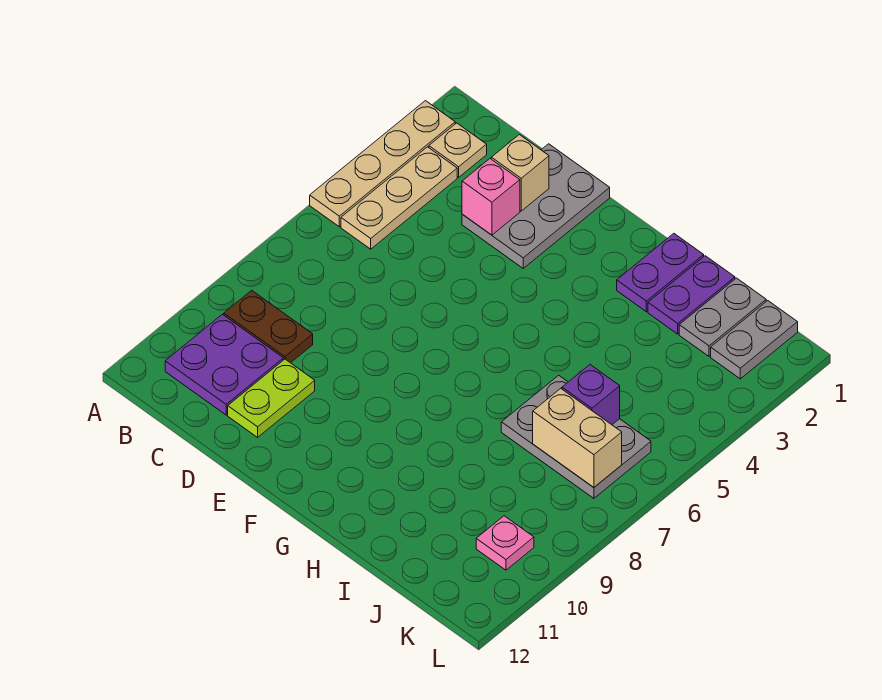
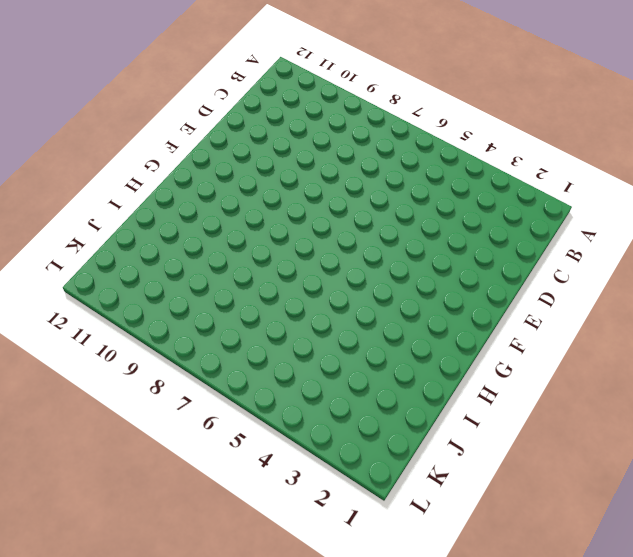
none -> tan 1x4 plate [310,101,455,227]
none -> tan 1x1 plate [429,123,487,177]
none -> tan 1x3 plate [341,147,457,249]

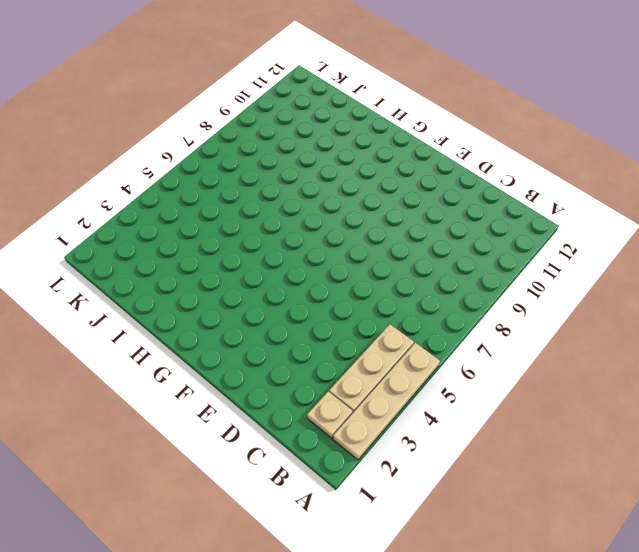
none -> brown 1x2 plate [224,290,313,363]
none -> purple 2x2 plate [165,314,283,415]
none -> grey 2x3 plate [462,144,610,268]

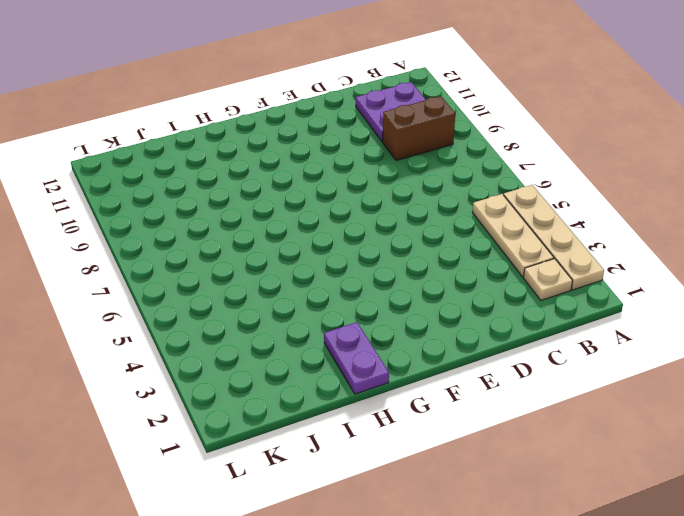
brown 1x2 brick [383,96,455,161] -> brown 1x2 plate [224,290,313,363]
none -> grey 2x3 plate [462,144,610,268]
none -> lime 1x2 plate [228,359,315,437]
none -> purple 1x2 plate [648,256,735,334]

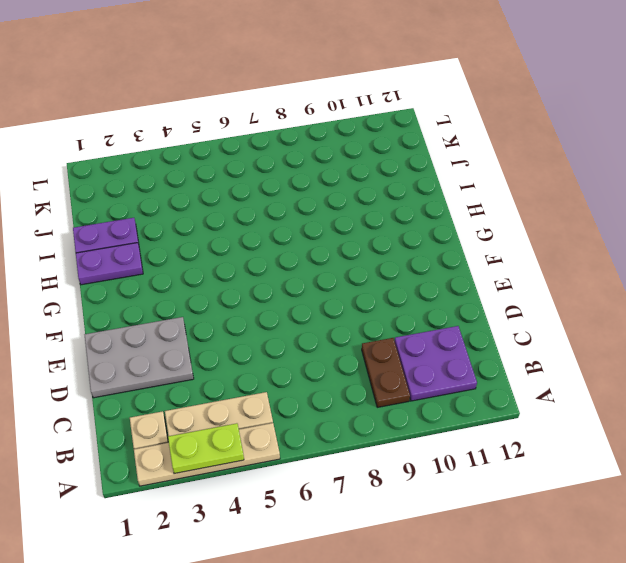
lime 1x2 plate [168,423,244,474] -> lime 1x2 plate moved to [228,359,315,437]
none -> grey 2x3 plate [501,375,651,498]
none -> grey 1x2 plate [679,278,766,356]
none -> grey 1x2 plate [711,301,798,379]

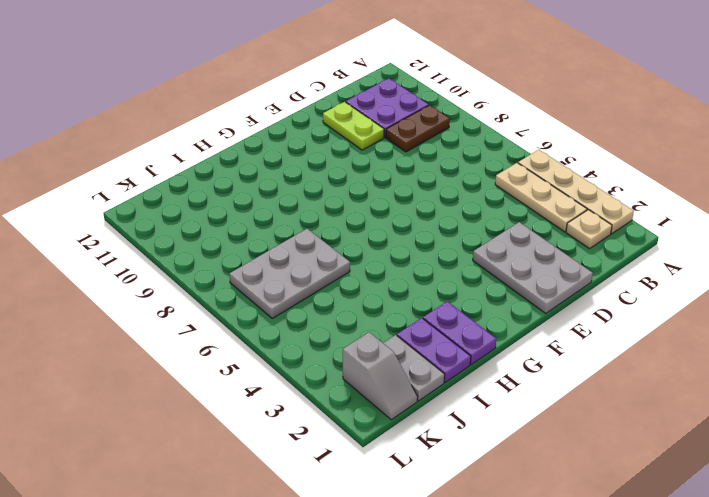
grey 1x2 slope [343,332,418,420] -> grey 1x2 plate [711,301,798,379]
none -> pink 1x1 plate [476,516,534,570]
none -> tan 1x1 brick [491,135,549,211]
none -> pink 1x1 brick [462,159,520,235]

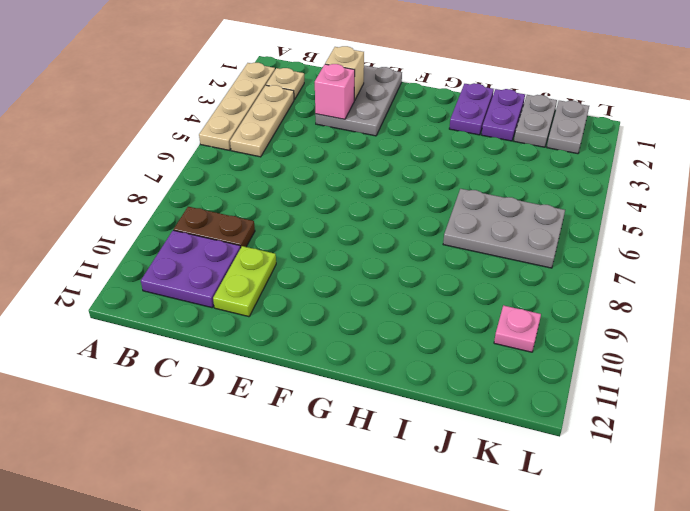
none -> purple 1x1 brick [562,365,620,425]
none -> tan 1x2 brick [533,388,622,487]

